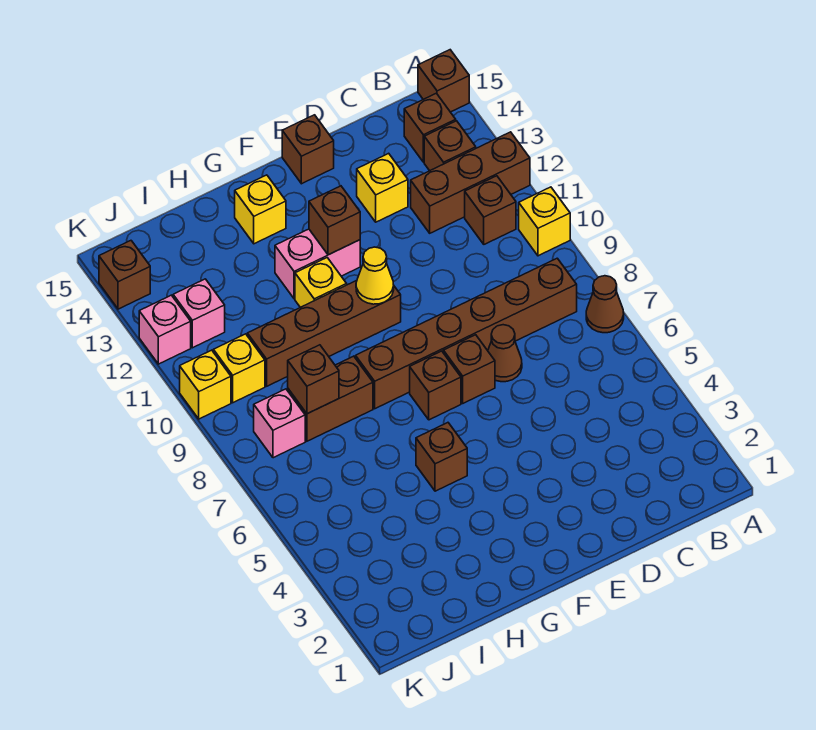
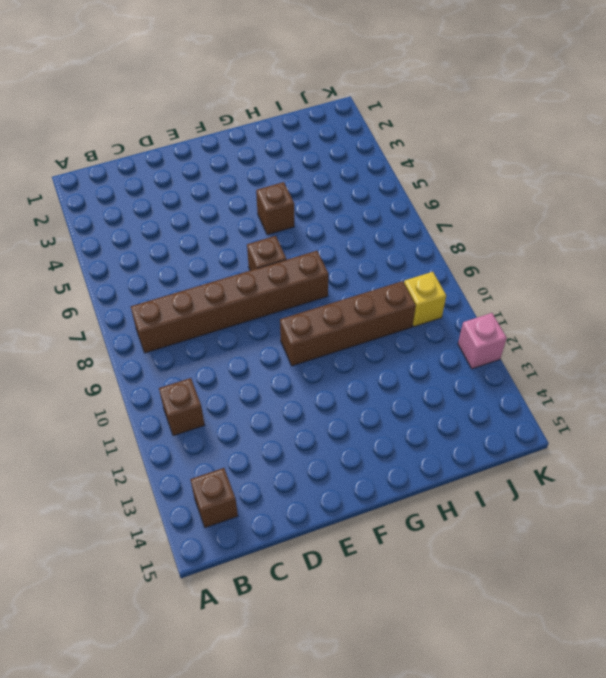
none -> brown 1x1 cone [586,276,624,333]
none -> yellow 1x1 brick [519,187,570,256]
none -> brown 1x3 brick [411,132,530,233]

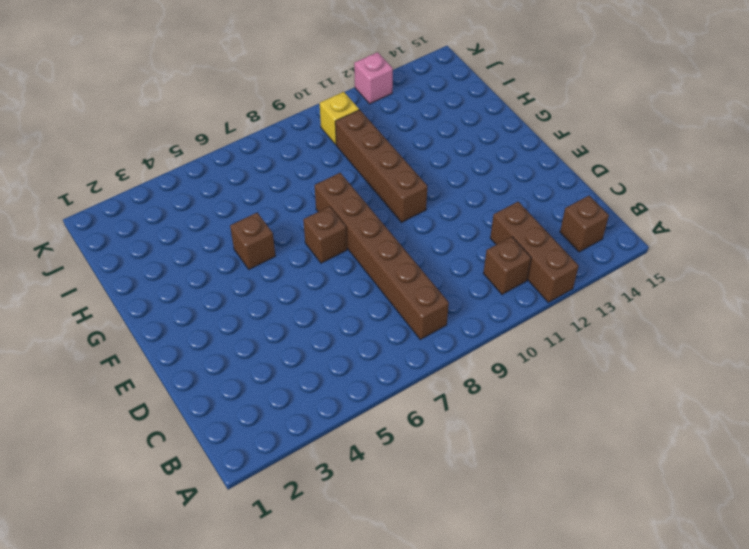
none -> brown 1x1 cone [586,276,624,333]
none -> yellow 1x1 brick [519,187,570,256]
none -> brown 1x1 brick [418,50,469,112]

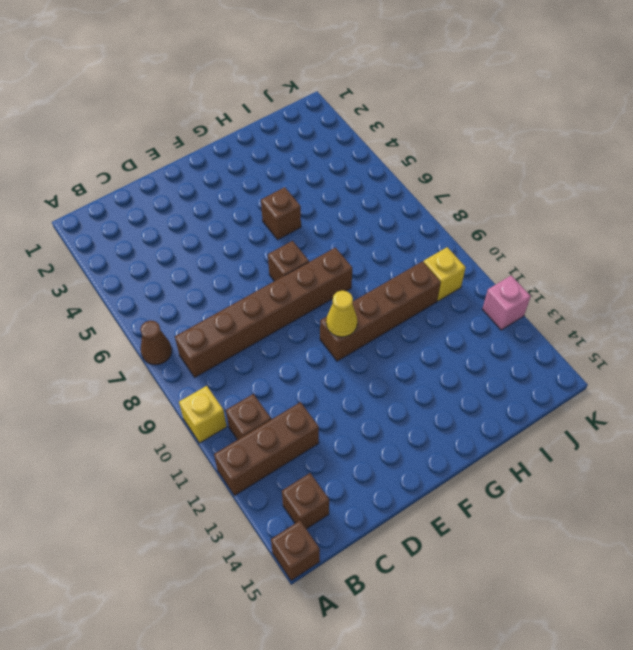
none -> brown 1x1 brick [424,121,476,171]
none -> brown 1x1 cone [488,325,522,382]
none -> yellow 1x1 brick [357,153,408,222]

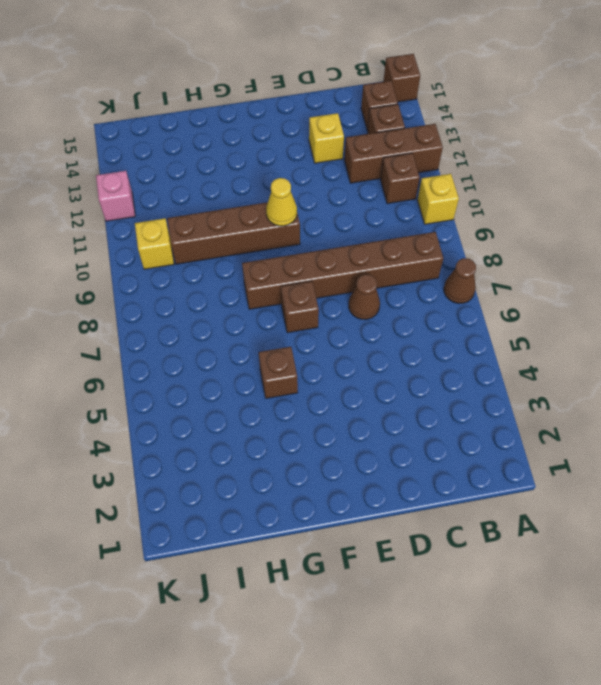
none -> brown 1x1 brick [443,335,495,403]
none -> brown 1x1 brick [282,115,334,184]
none -> pink 1x2 brick [275,229,360,299]

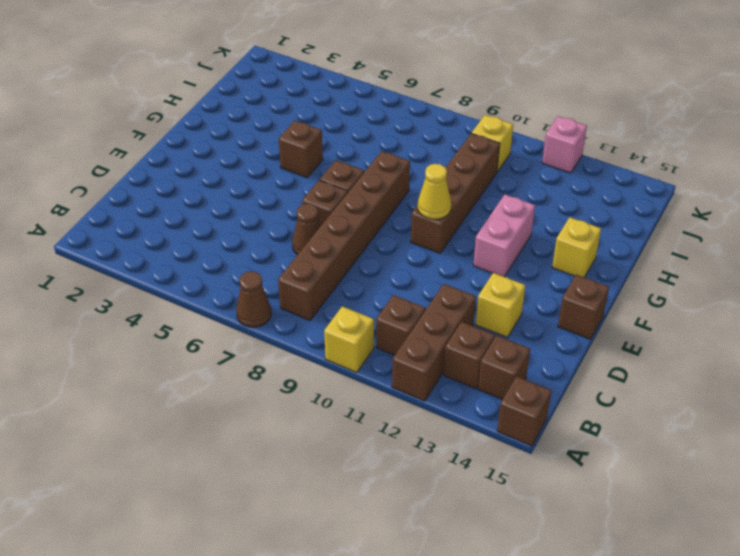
none -> yellow 1x1 brick [295,258,347,307]
none -> brown 1x2 brick [288,356,373,441]
none -> pink 1x1 brick [254,389,305,458]

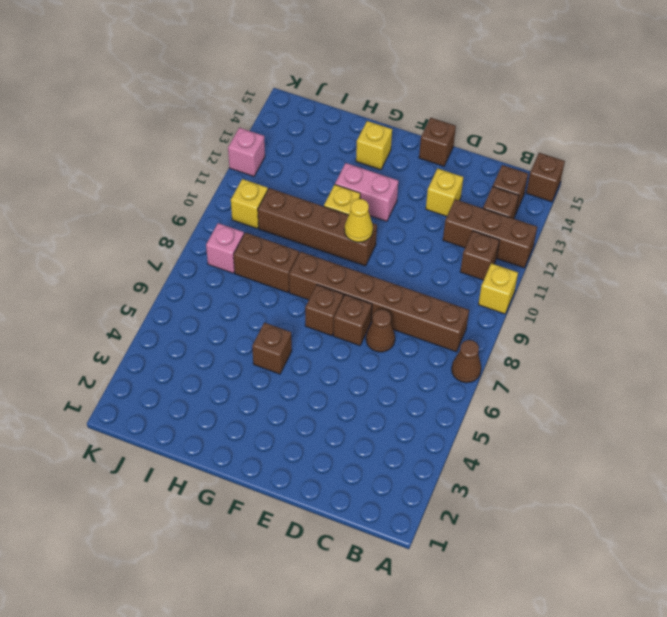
none -> pink 1x1 brick [173,279,225,348]
none -> yellow 1x1 brick [180,350,231,419]
none -> brown 1x1 brick [99,241,150,309]

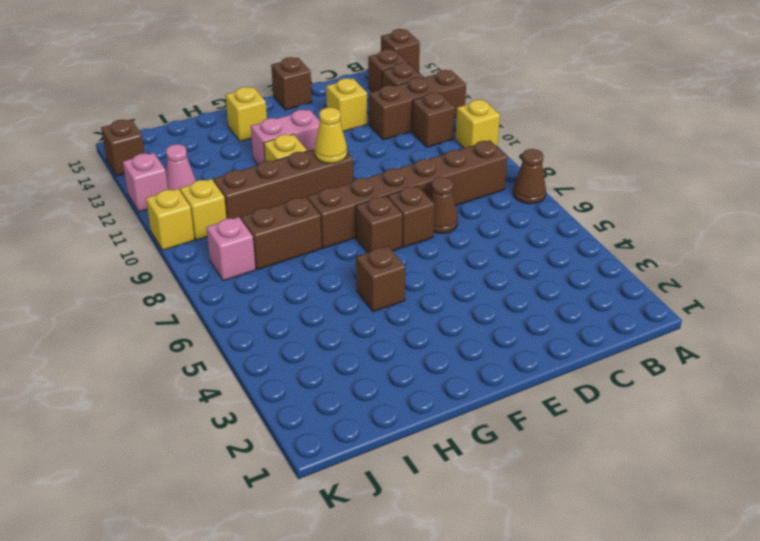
pink 1x1 cone [166,144,196,190] -> pink 1x1 brick [173,279,225,348]
none -> brown 1x1 brick [309,186,360,255]
none -> brown 1x1 brick [288,345,339,414]

